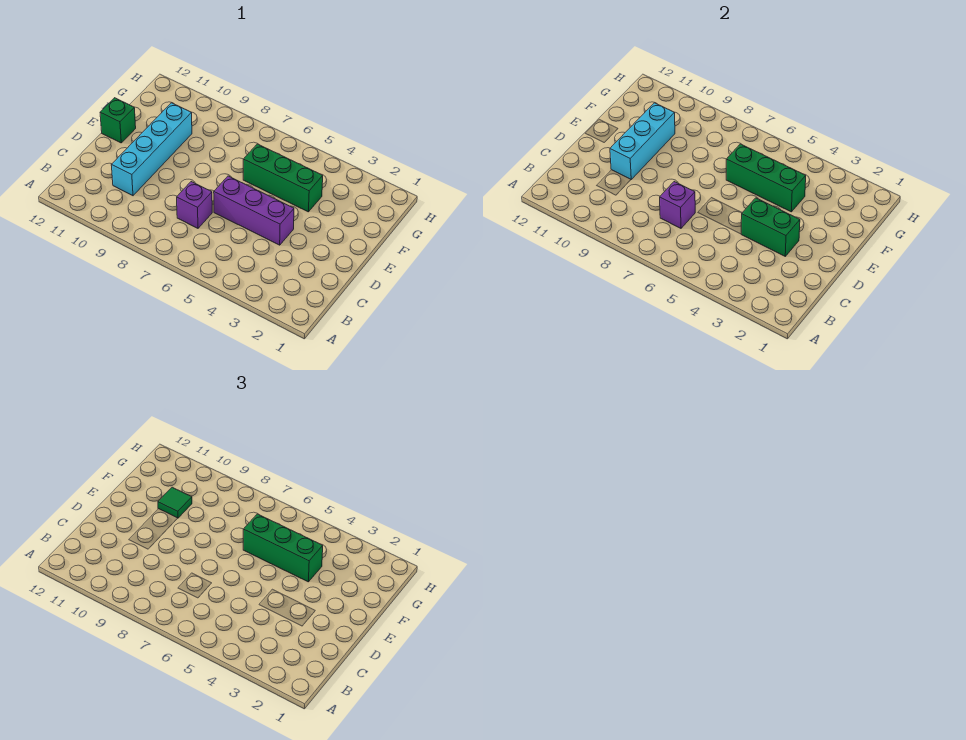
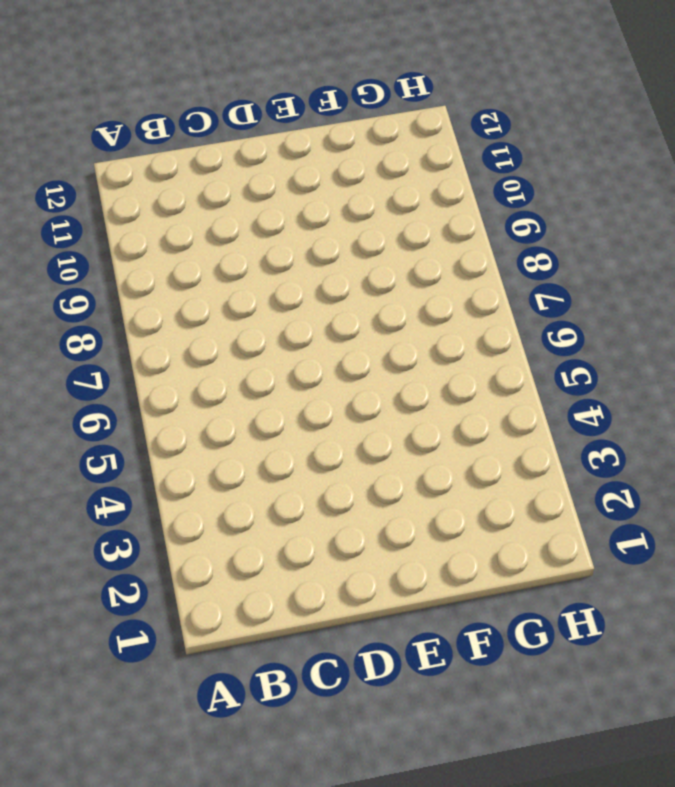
none -> purple 1x1 brick [177,182,212,228]
none -> cyan 1x4 brick [111,103,192,196]

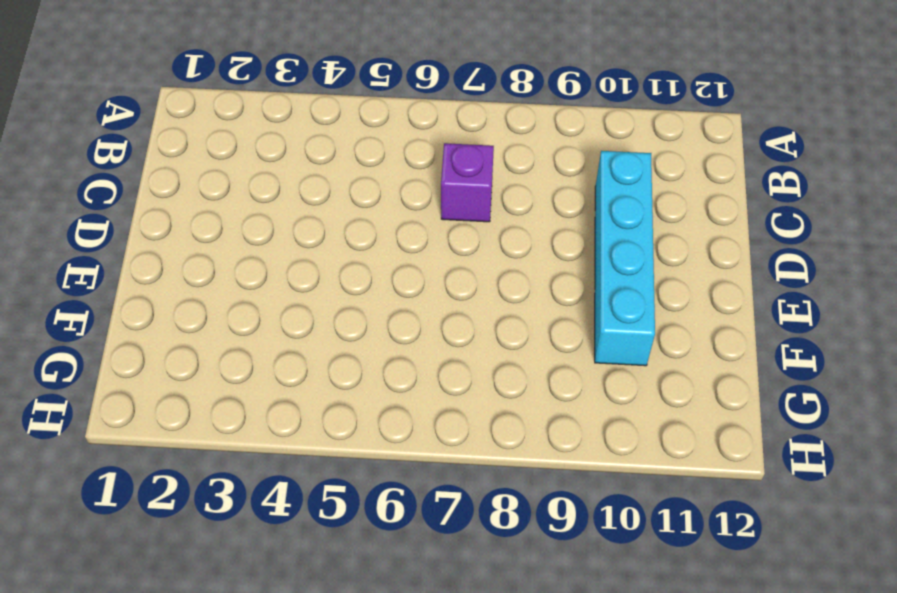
none -> purple 1x3 brick [214,176,294,245]
none -> green 1x1 brick [100,98,136,143]

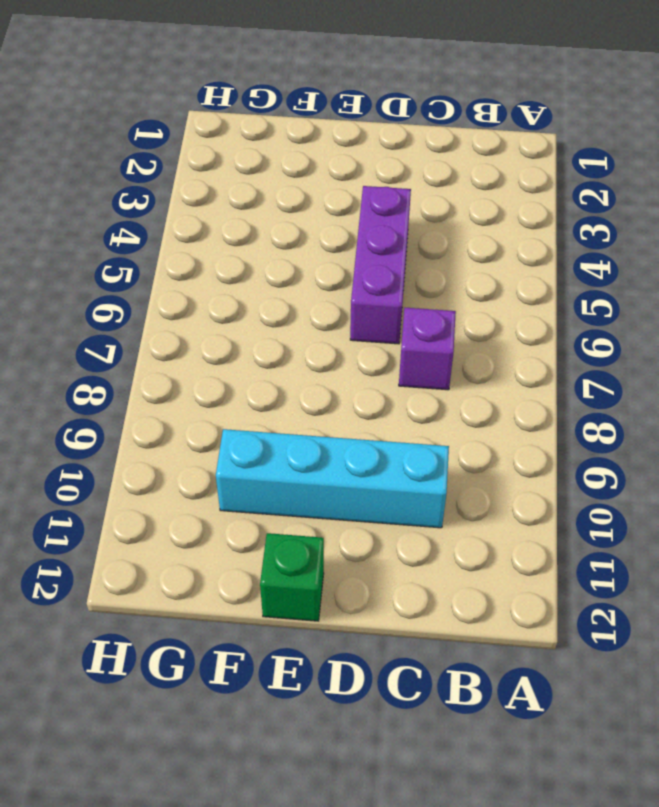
none -> green 1x3 brick [243,144,323,212]
none -> purple 1x1 brick [660,182,695,228]

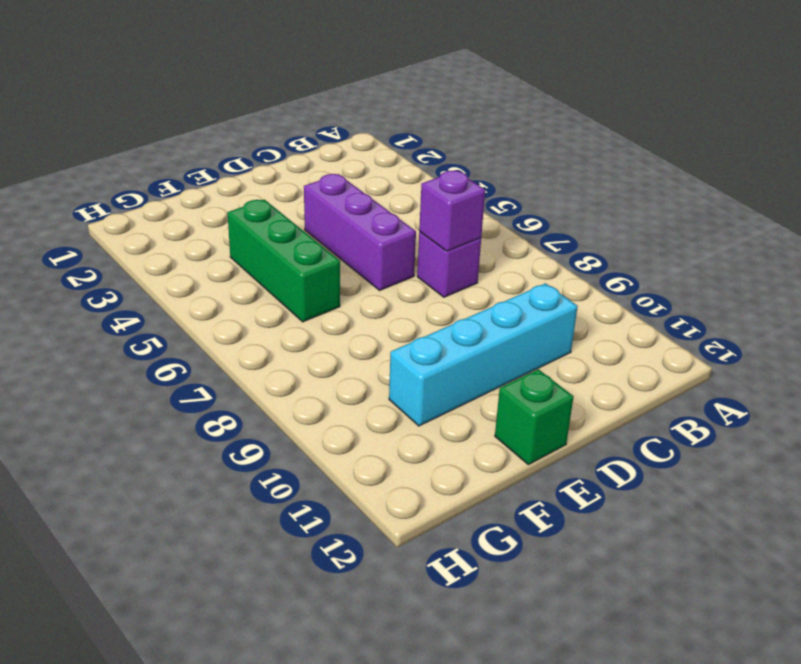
none -> green 1x2 brick [741,198,800,256]
none -> cyan 1x3 brick [610,103,675,179]

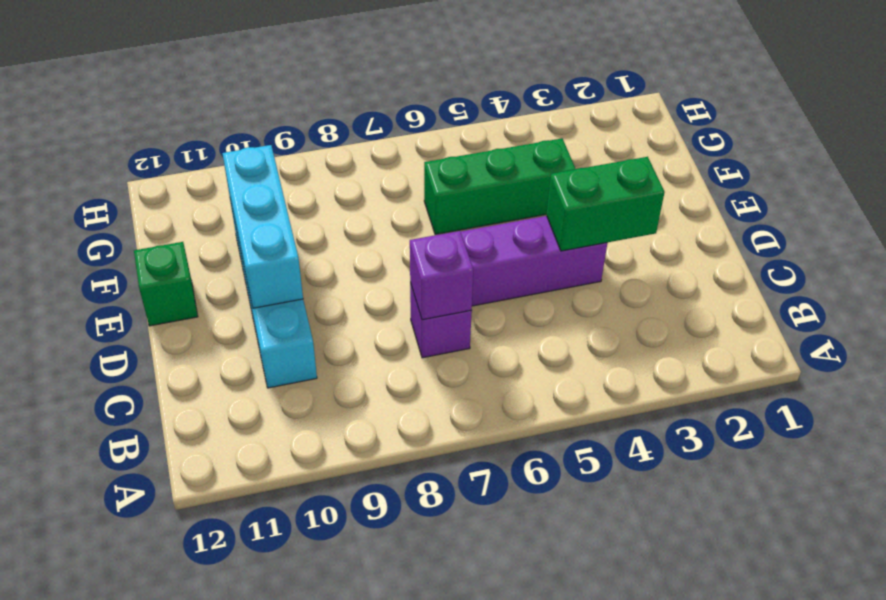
none -> green 1x3 brick [726,144,806,212]
none -> green 1x3 brick [243,514,323,582]

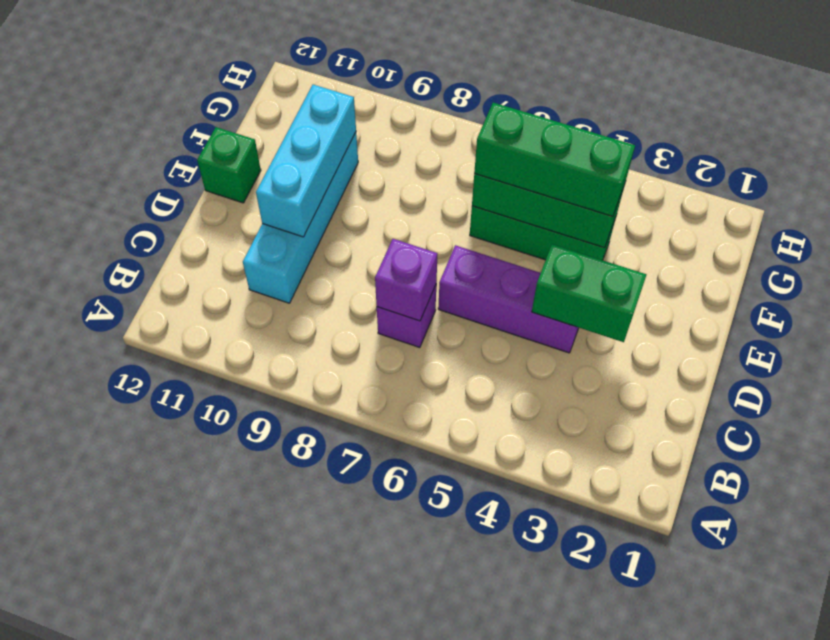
none -> green 1x1 tile [158,487,192,518]

